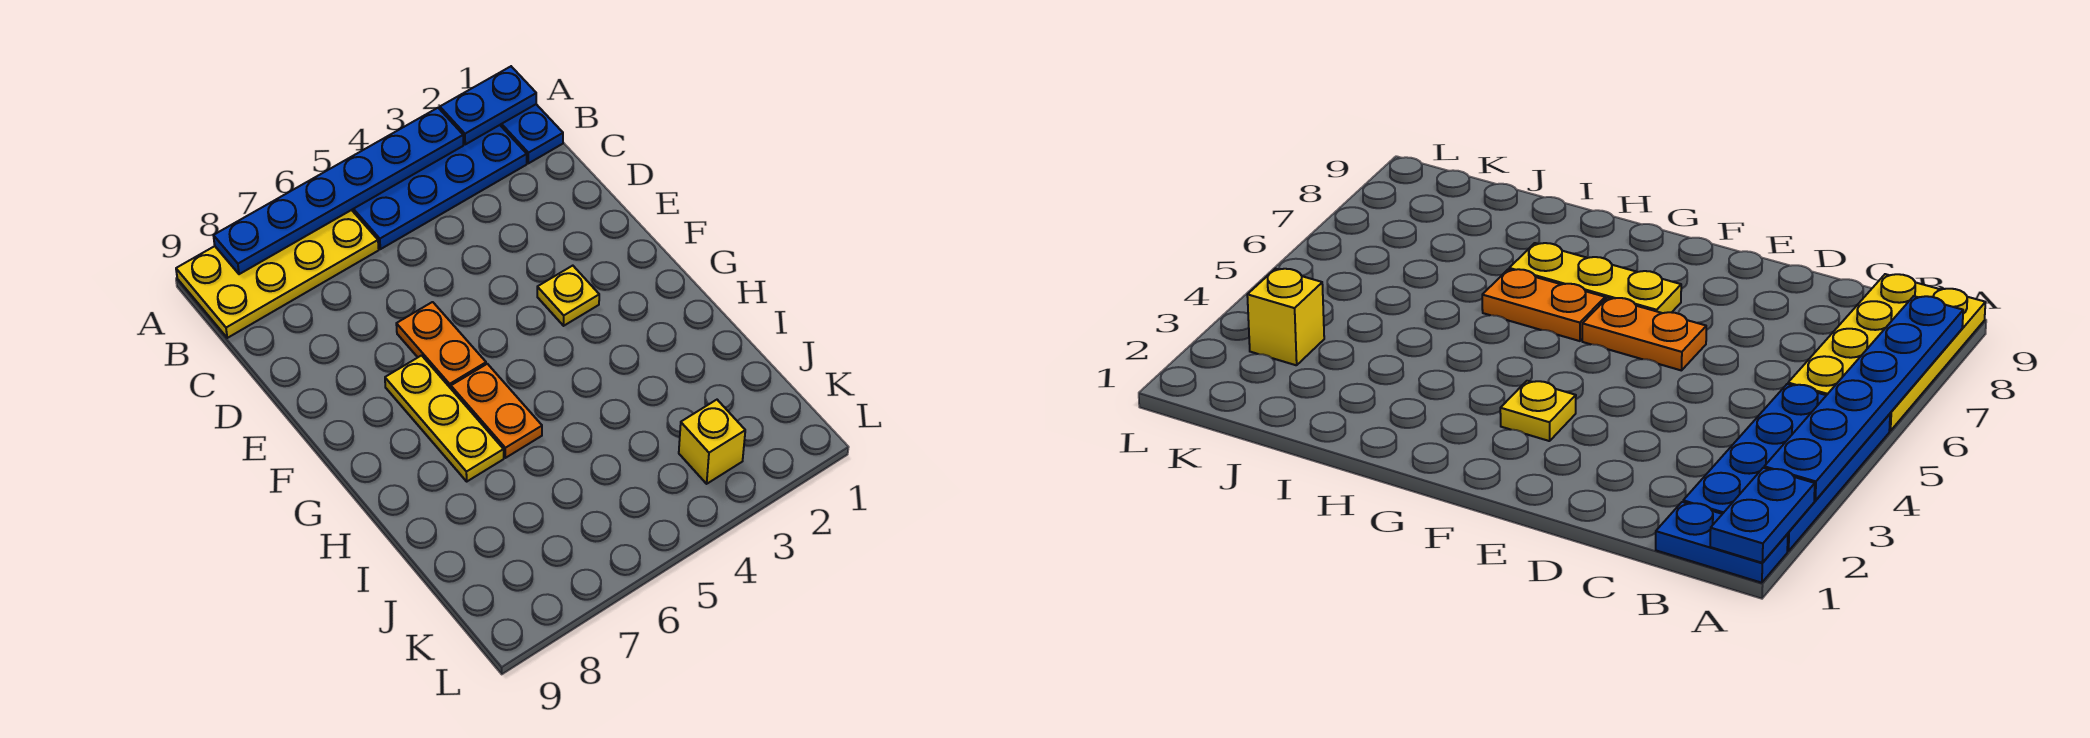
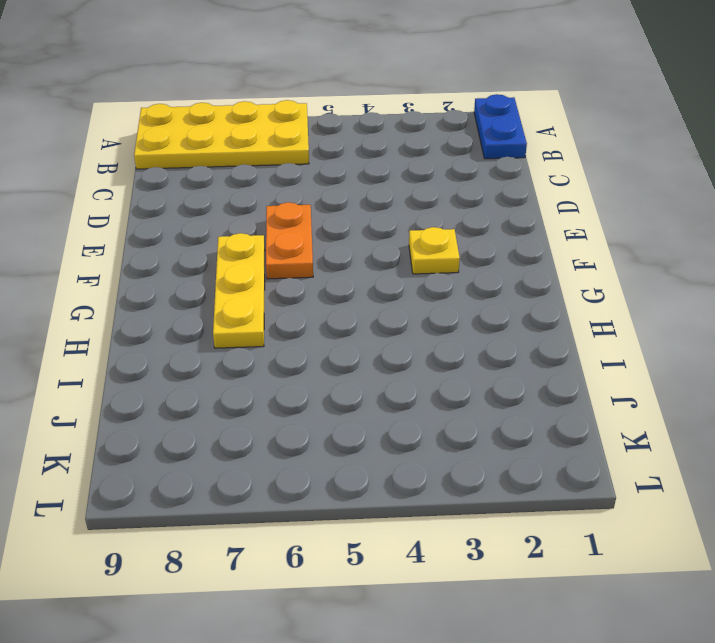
none -> blue 2x4 plate [352,125,527,249]
none -> orange 1x2 plate [451,364,542,458]

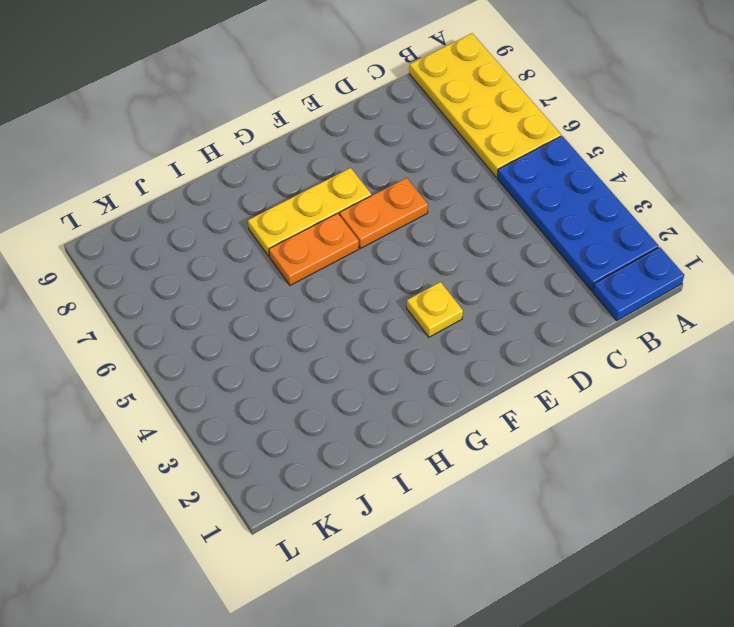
none -> yellow 1x1 brick [679,400,745,484]
none -> blue 1x2 plate [440,67,536,144]

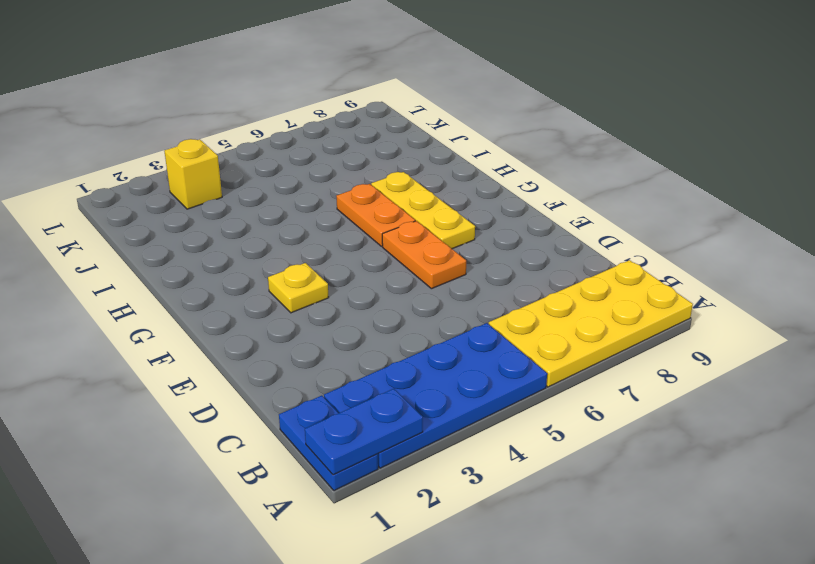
none -> blue 1x6 plate [213,108,463,274]

